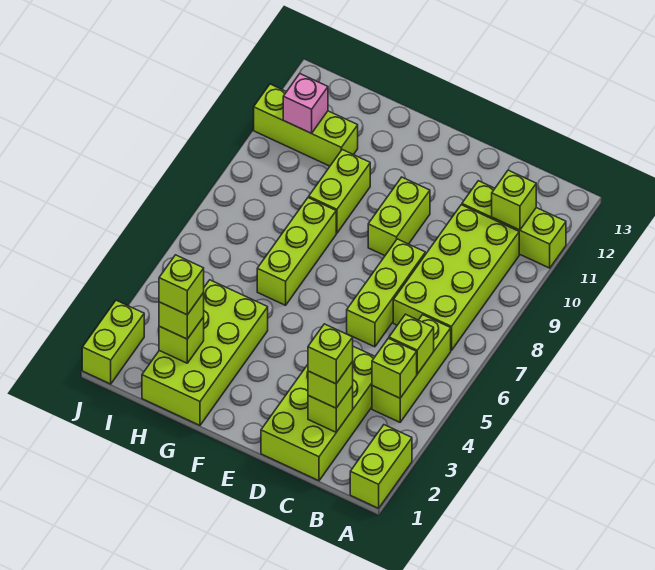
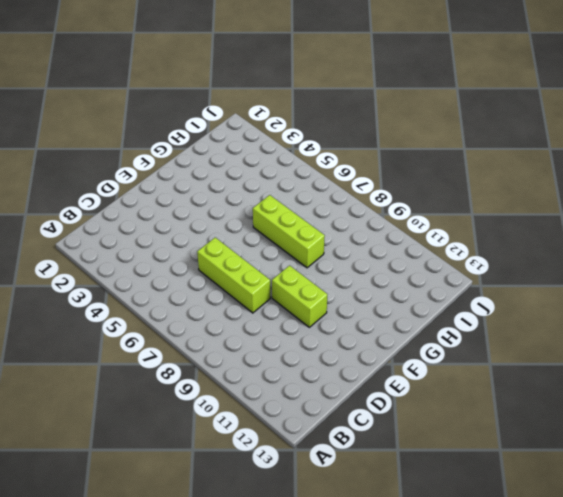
none -> lime 1x2 brick [350,425,412,508]
none -> lime 1x3 brick [462,181,566,268]
none -> lime 1x3 brick [372,315,451,422]

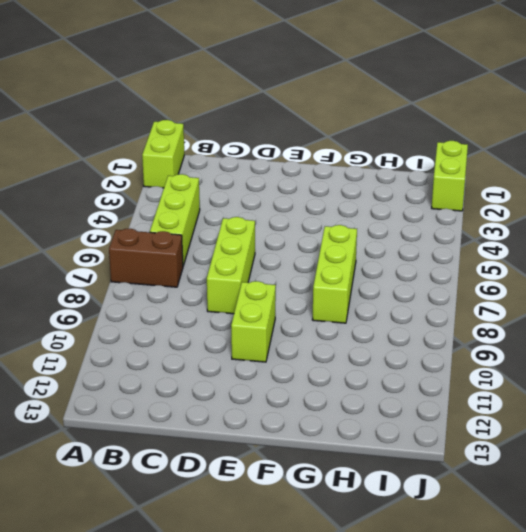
brown 1x2 brick [109,229,183,287] -> lime 2x4 brick [393,205,519,350]
none -> lime 1x3 brick [462,181,566,268]
none -> lime 2x4 brick [261,346,375,481]
none -> lime 2x4 brick [142,280,268,425]

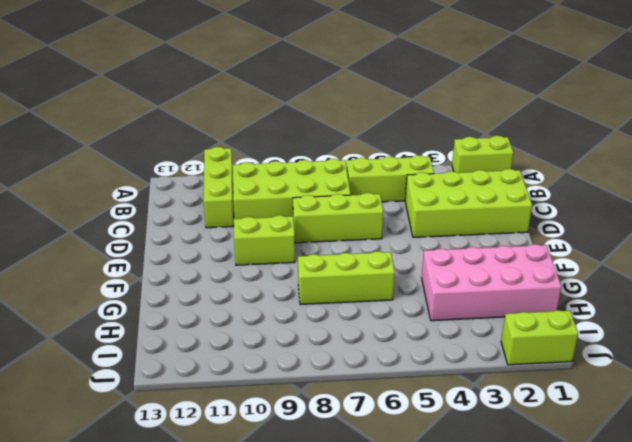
pink 2x4 brick [422,244,562,321] -> lime 2x4 brick [142,280,268,425]
none -> lime 1x2 brick [309,150,370,233]
none -> lime 1x3 brick [254,84,358,166]
none -> lime 1x1 brick [372,338,417,398]

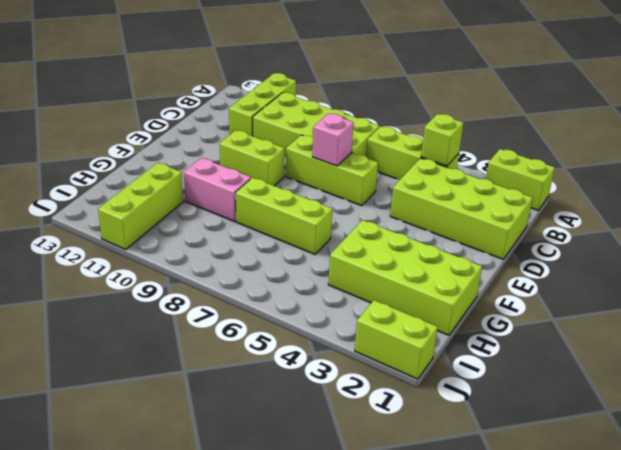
pink 1x1 brick [312,114,354,166] -> pink 1x1 brick moved to [283,74,328,133]
pink 1x2 brick [184,158,251,221] -> lime 1x2 brick [309,150,370,233]
none -> lime 1x1 brick [389,314,434,374]
none -> lime 1x1 brick [492,170,536,230]
none -> lime 1x1 brick [308,386,353,432]

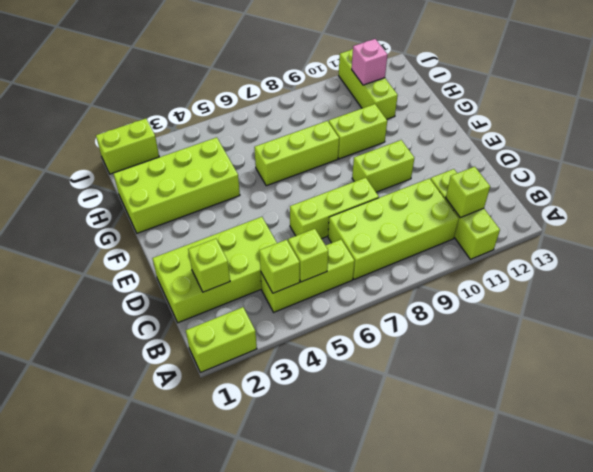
none -> lime 1x1 brick [159,317,204,363]
none -> lime 1x1 brick [308,362,353,408]
none -> lime 1x1 brick [159,293,204,339]

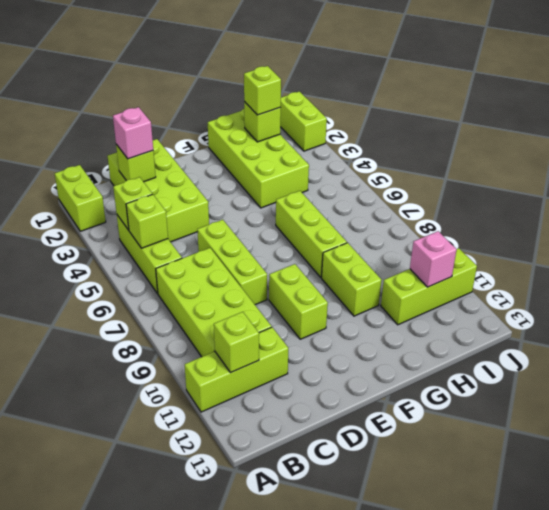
pink 1x1 brick [113,107,153,159] -> lime 1x1 brick [308,362,353,408]
none -> lime 1x1 brick [308,324,353,384]
none -> lime 1x1 brick [159,255,204,315]

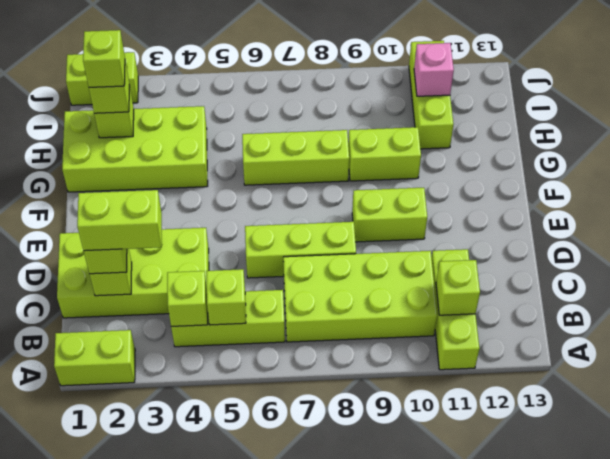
lime 1x2 brick [77,190,162,251] -> lime 1x1 brick [308,324,353,384]

